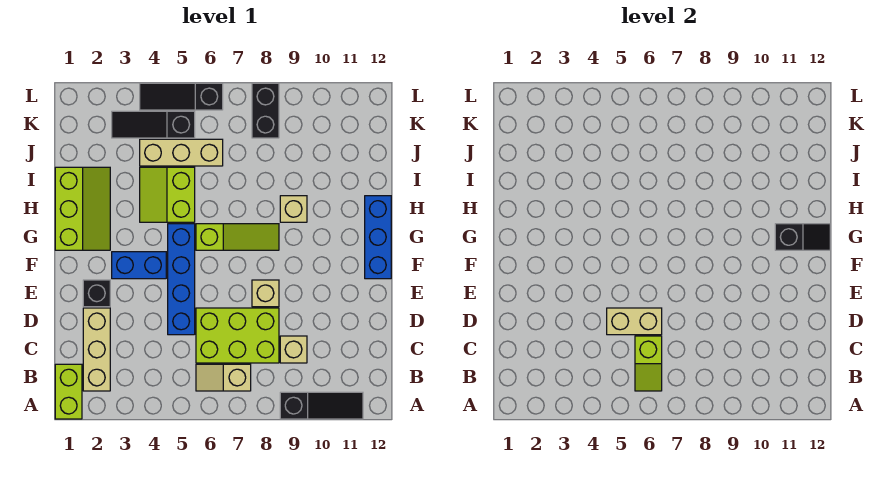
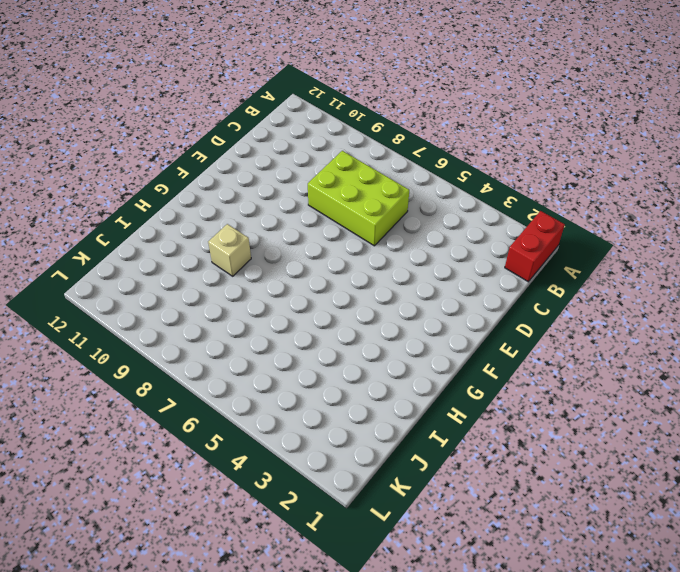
red 1x2 brick [505,211,565,282] -> lime 1x2 brick [55,364,82,419]
none -> black 1x3 slope [280,392,363,419]
none -> tan 1x3 brick [83,308,110,391]
none -> tan 1x2 slope [196,364,251,391]

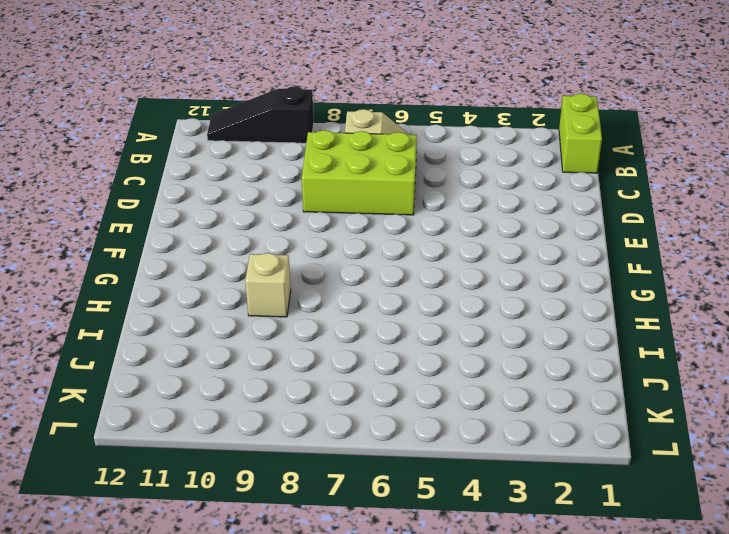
none -> tan 1x3 brick [83,308,110,391]
none -> tan 1x1 brick [280,336,307,363]
none -> blue 1x4 brick [168,224,195,335]

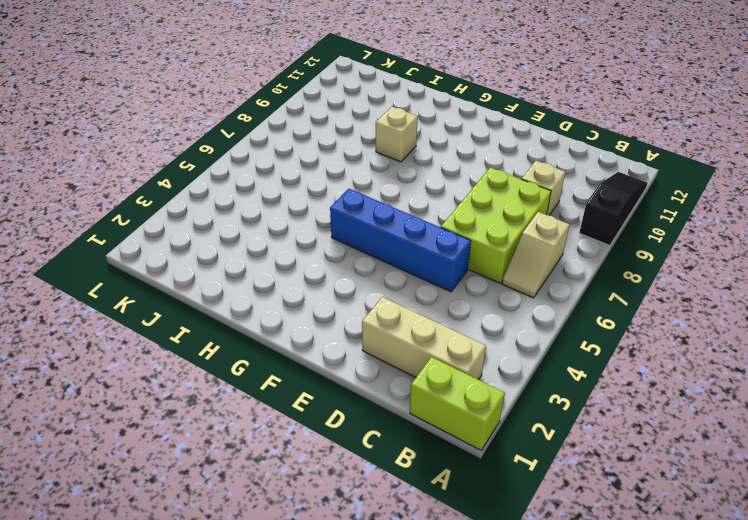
none -> black 1x1 brick [83,280,110,307]
none -> tan 1x1 brick [252,280,279,307]
none -> blue 1x2 brick [112,252,166,279]

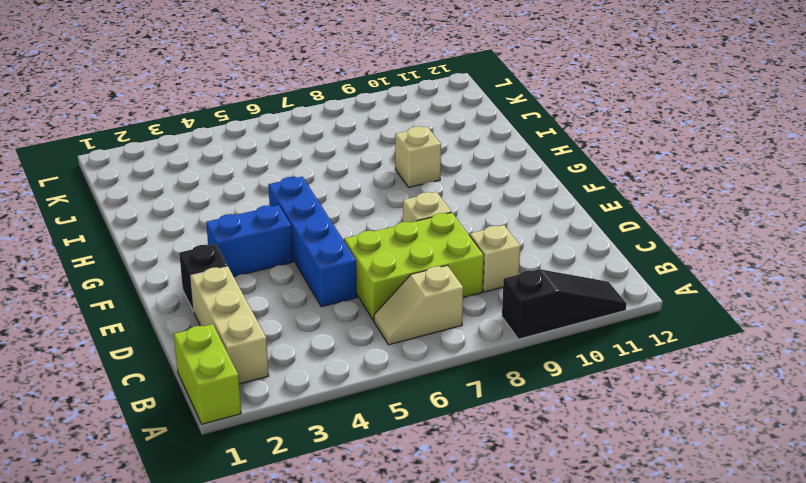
none -> blue 1x3 brick [365,196,391,279]
none -> lime 2x3 slope [55,167,110,250]
none -> lime 1x3 slope [196,224,279,250]

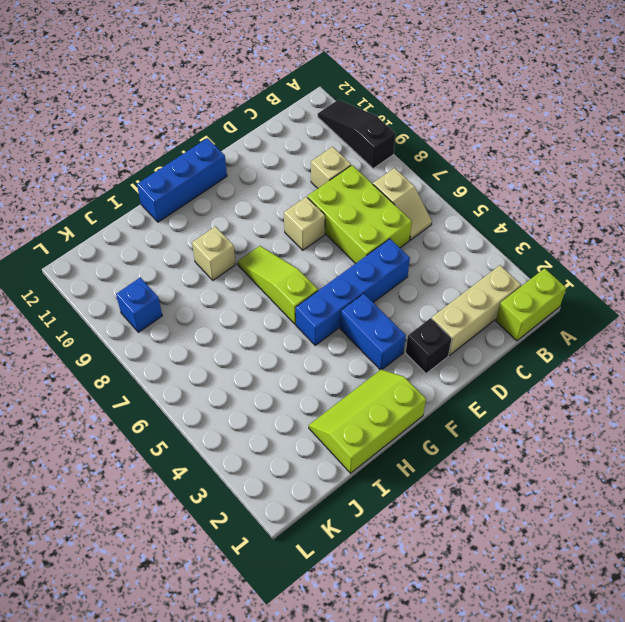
blue 1x1 brick [116,277,162,332] -> none
none -> lime 2x2 slope [140,167,195,222]
none -> tan 1x3 brick [140,139,223,166]
none -> black 1x3 slope [112,111,195,138]

